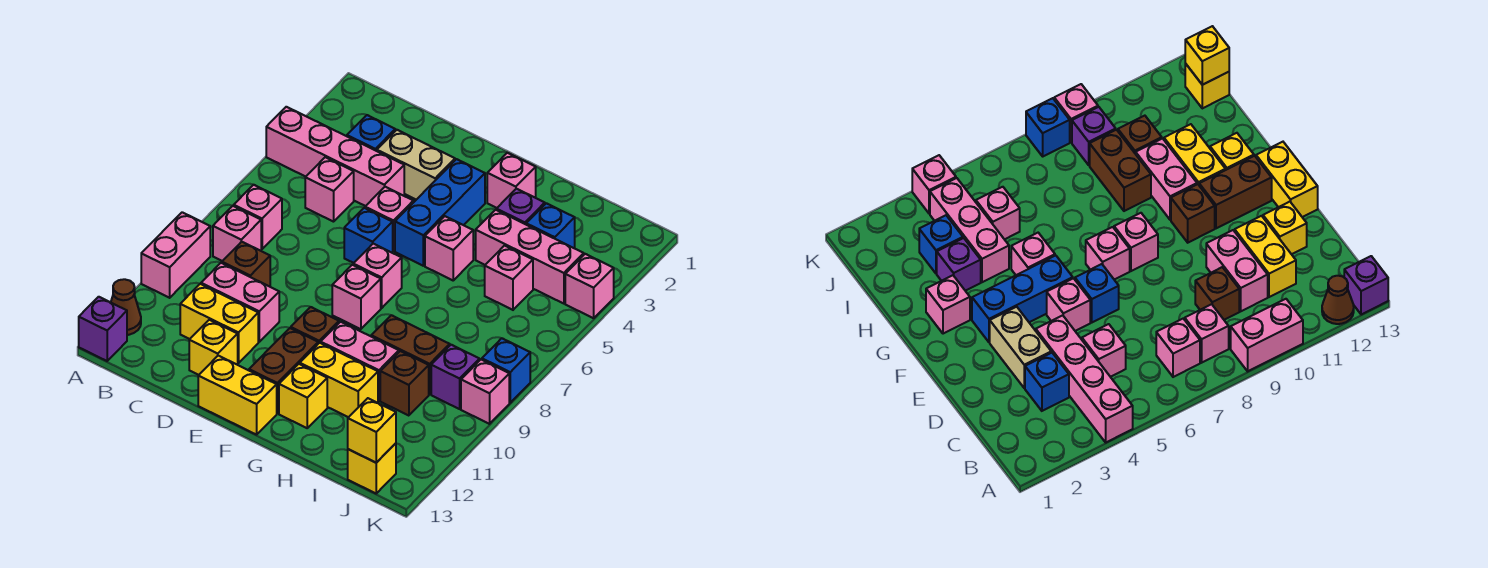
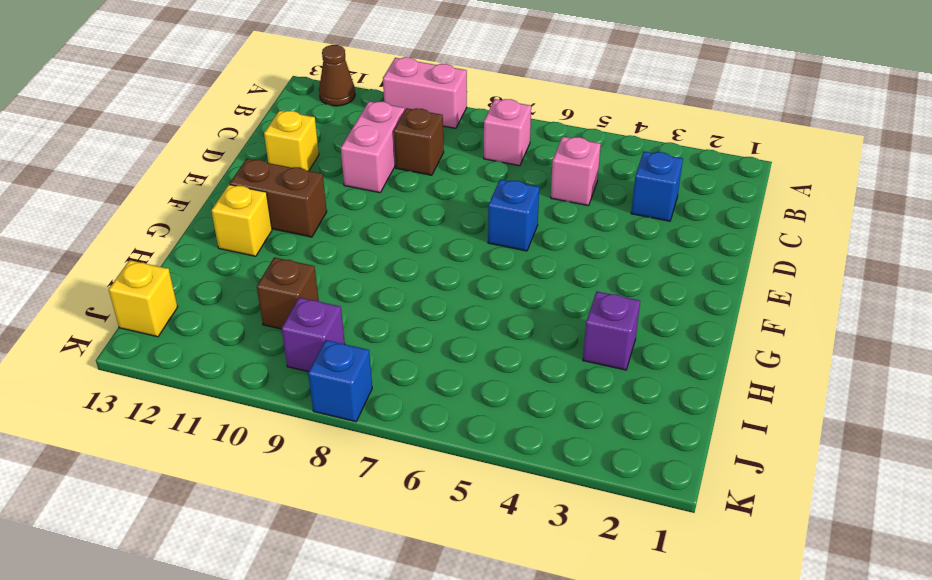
none -> pink 1x4 brick [266,107,404,206]
none -> purple 1x1 brick [79,297,127,361]
none -> pink 1x1 brick [213,206,261,261]
none -> yellow 1x2 brick [180,284,258,363]

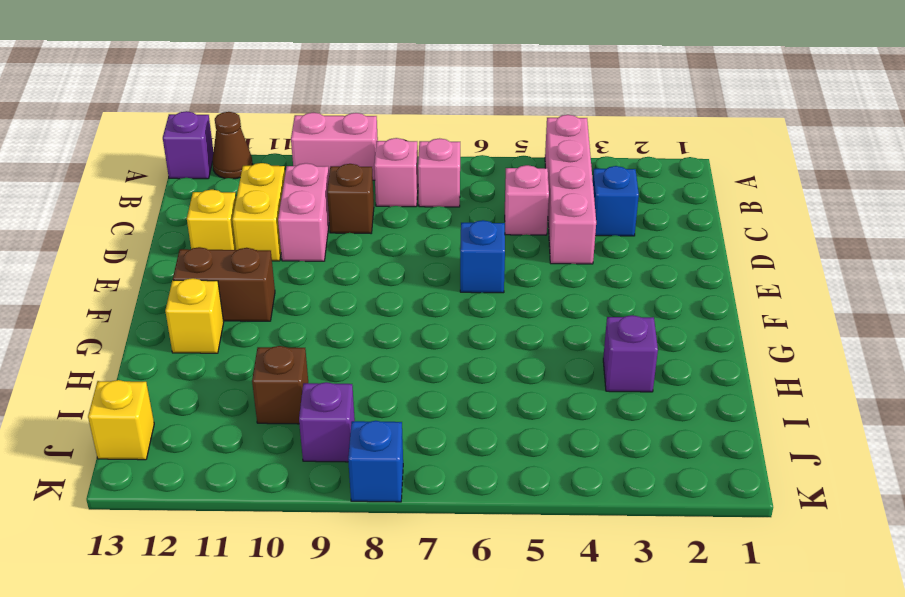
none -> tan 1x2 brick [377,130,455,200]
none -> pink 1x1 brick [365,187,413,251]
none -> yellow 1x2 brick [198,356,277,435]
none -> blue 1x3 brick [395,159,485,266]

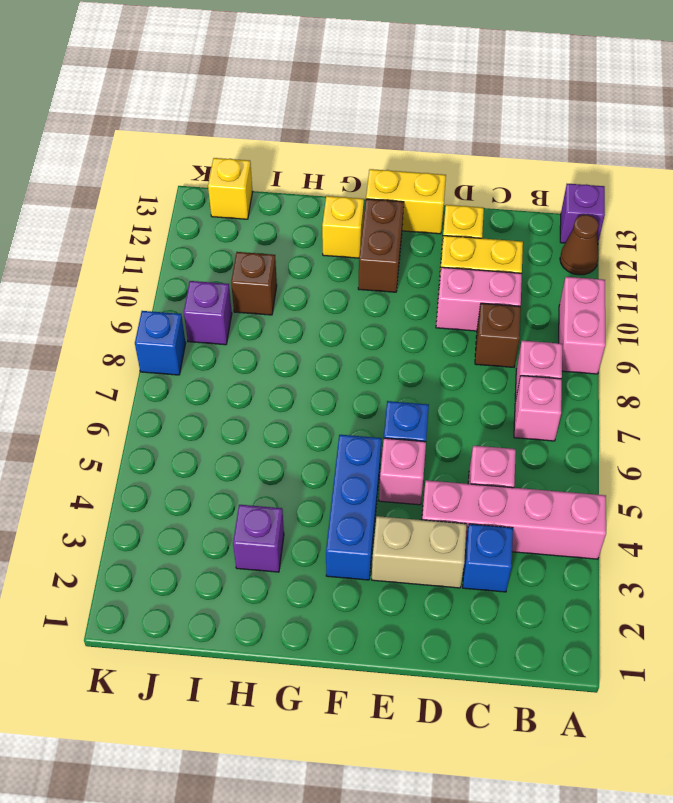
none -> pink 1x1 brick [353,244,402,308]
none -> pink 1x1 brick [332,265,381,329]
none -> brown 1x1 brick [291,307,339,344]
none -> pink 1x1 brick [487,153,536,208]

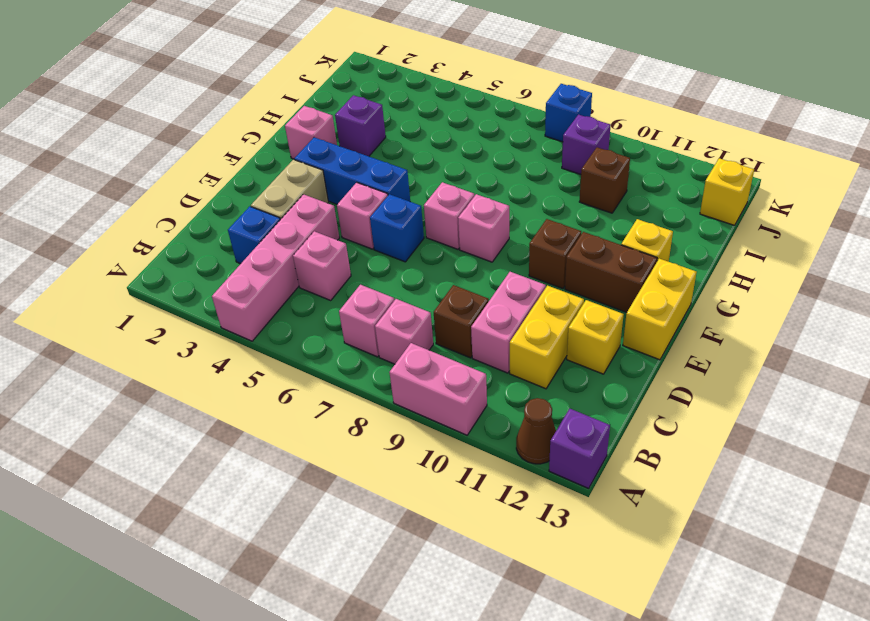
none -> pink 1x1 brick [425,216,473,280]
none -> pink 1x2 brick [321,322,399,401]
none -> yellow 1x2 brick [300,343,378,417]
none -> pink 1x3 brick [476,210,584,304]

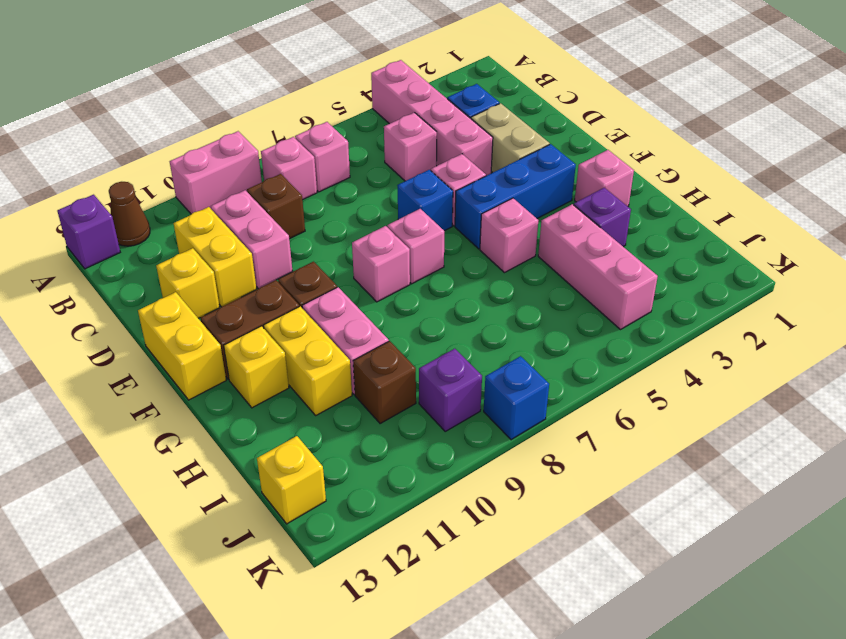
none -> brown 1x2 brick [371,315,450,394]
none -> blue 1x1 brick [526,203,575,248]
none -> pink 1x1 brick [485,246,533,310]
none -> pink 1x1 brick [565,254,614,318]

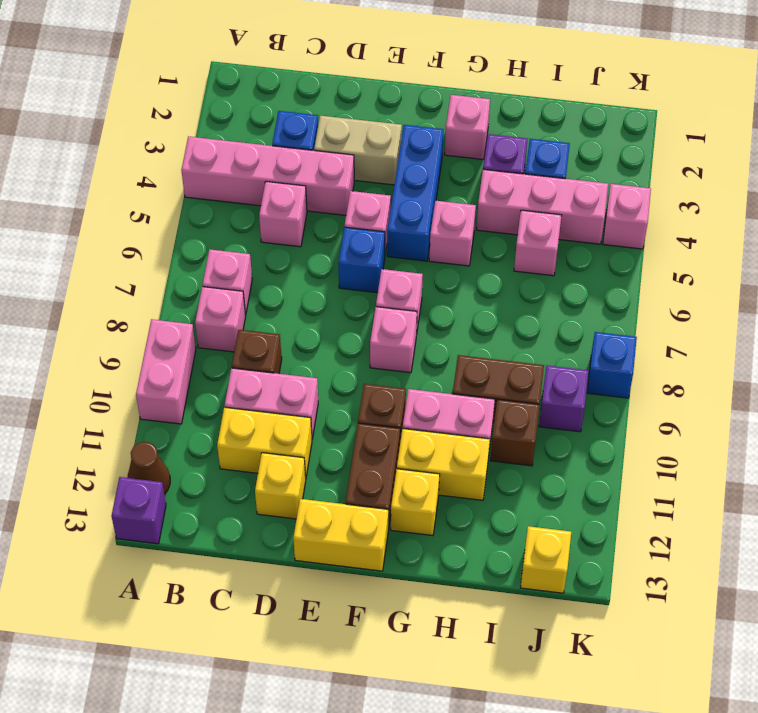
none -> pink 1x1 brick [461,360,509,424]
none -> yellow 1x1 brick [348,398,396,463]

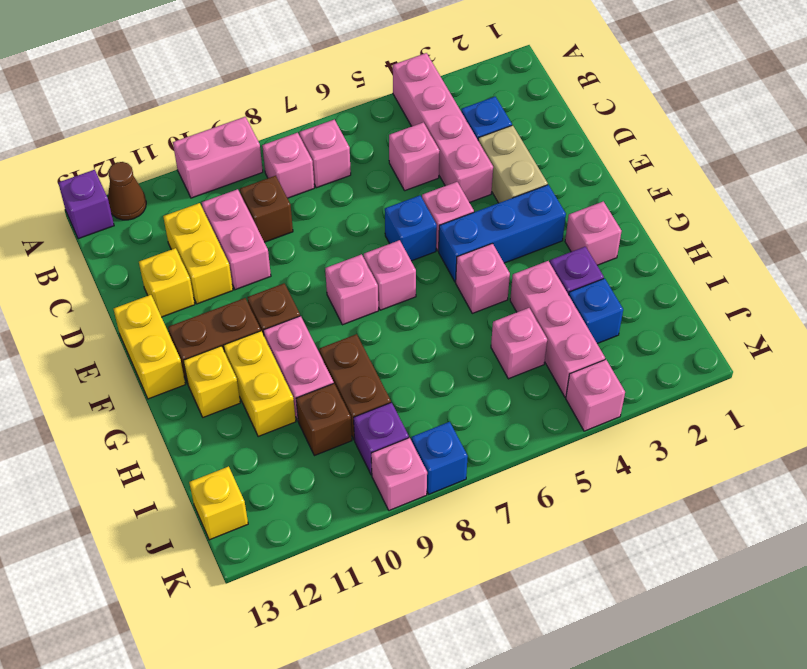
none -> yellow 1x1 brick [348,398,396,463]

